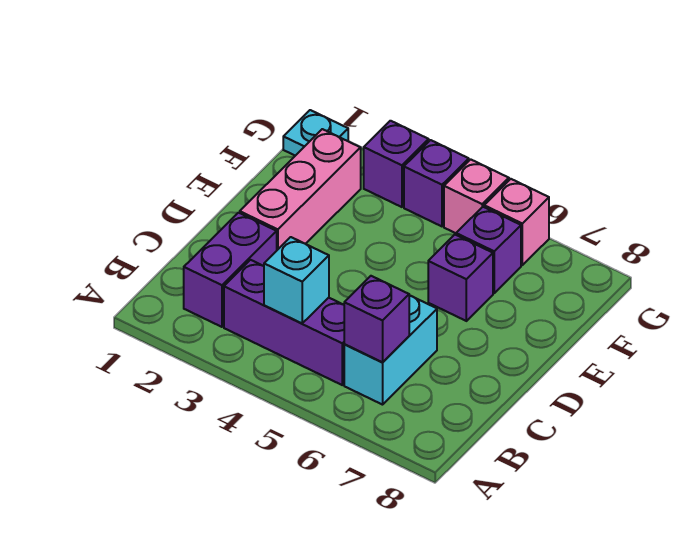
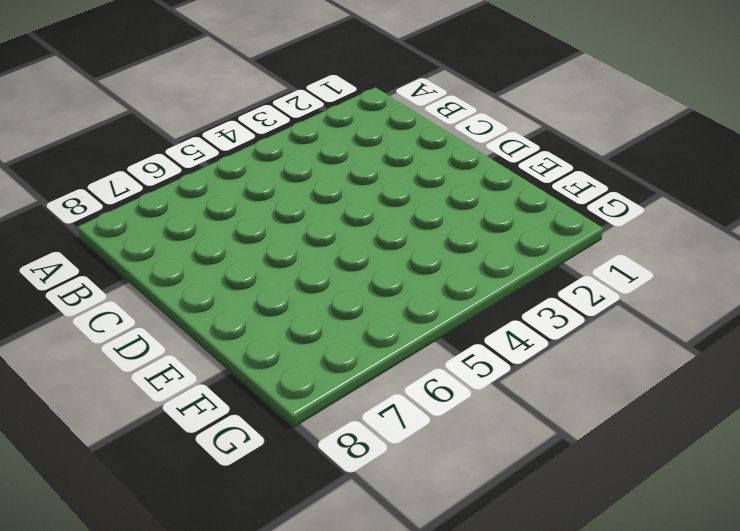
none -> purple 1x2 brick [184,213,277,327]
none -> purple 1x3 brick [224,260,345,385]
none -> cyan 1x2 brick [344,296,437,405]

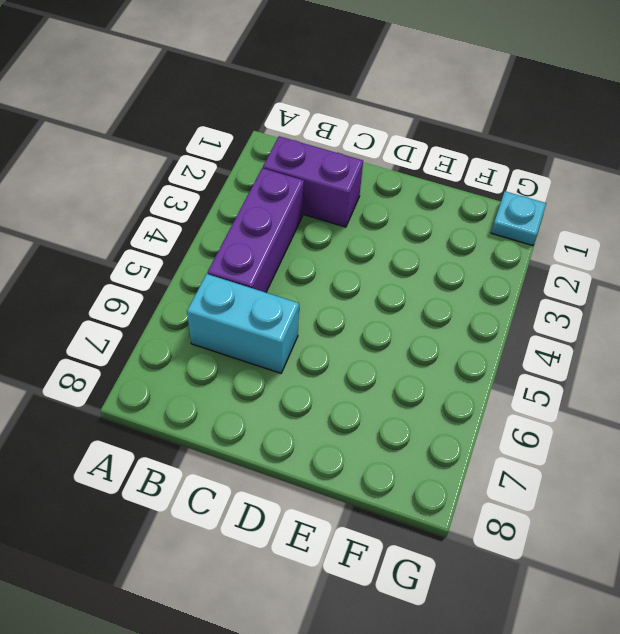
none -> pink 1x3 brick [240,129,361,250]
none -> purple 1x1 brick [428,235,493,321]
none -> purple 1x1 brick [456,207,521,293]

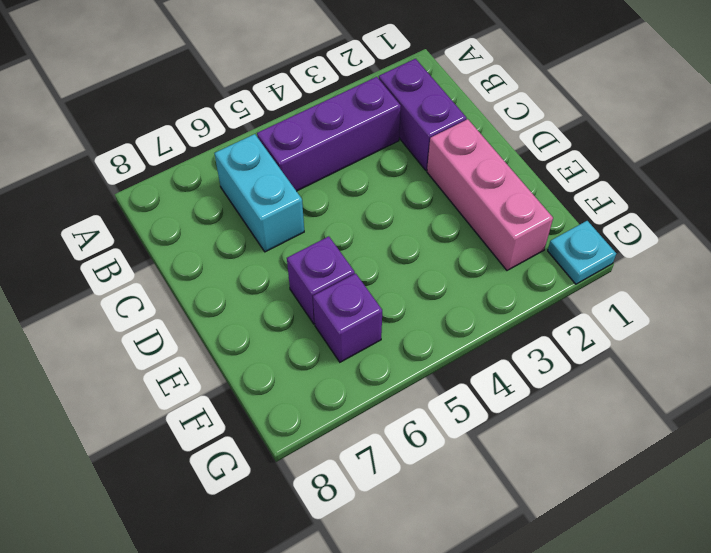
none -> purple 1x1 brick [364,121,429,207]
none -> purple 1x1 brick [404,140,469,226]
none -> pink 1x1 brick [444,159,509,233]

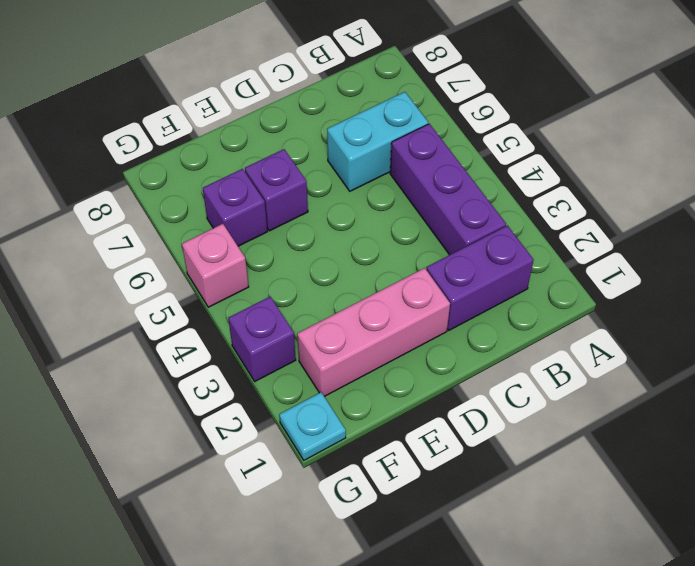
none -> purple 1x1 brick [404,140,469,226]
none -> pink 1x1 brick [484,179,549,265]
none -> cyan 1x1 brick [264,237,329,323]

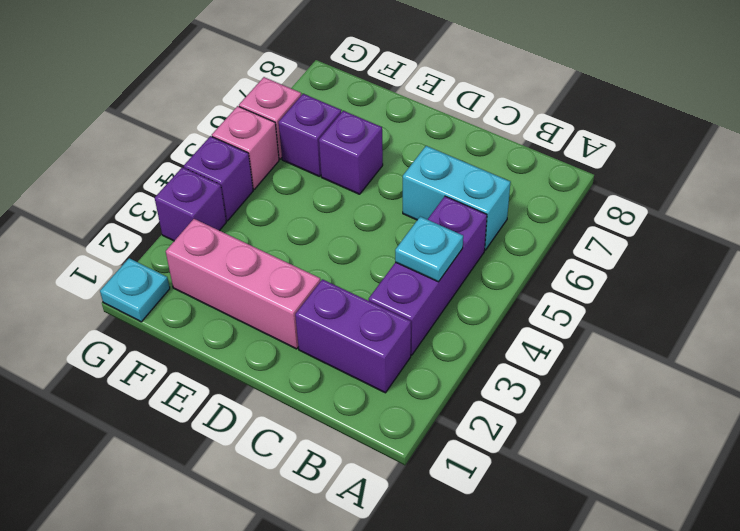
cyan 1x1 plate [395,217,463,282] -> cyan 1x1 brick [264,237,329,323]
none -> purple 1x1 brick [344,276,410,362]

